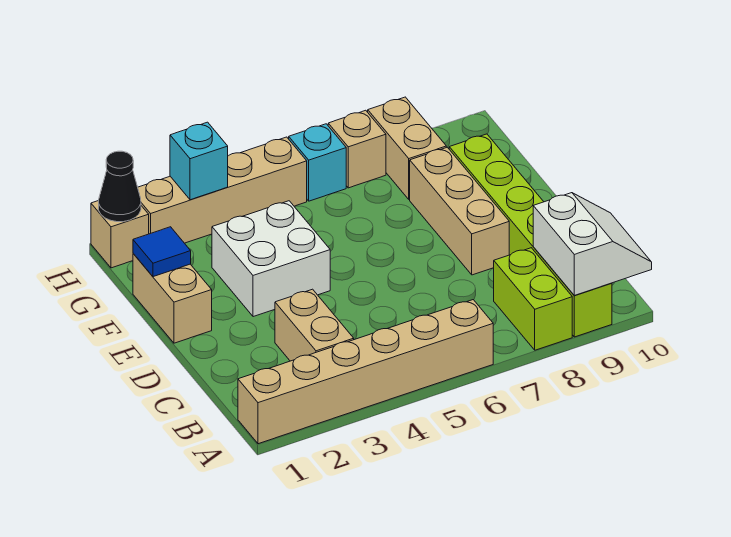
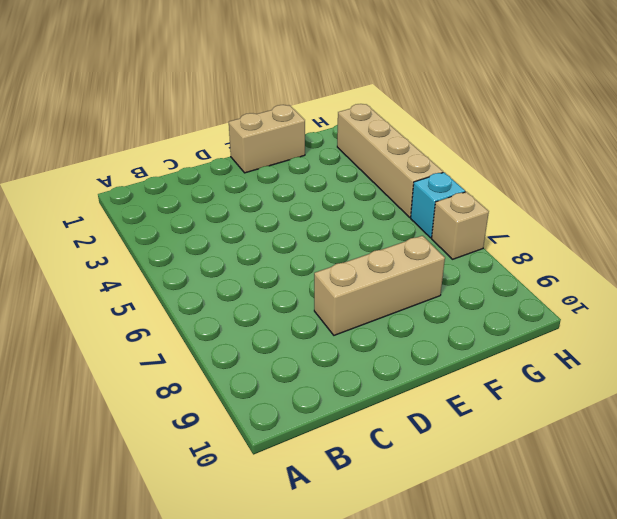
none -> tan 1x6 brick [238,300,493,444]
none -> lime 1x2 brick [494,248,572,350]
none -> lime 1x6 brick [449,134,612,337]

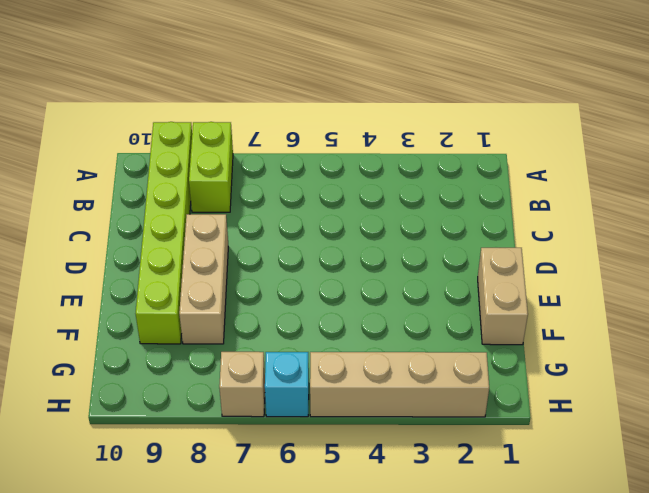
none -> tan 1x6 brick [238,300,493,444]
none -> tan 1x2 brick [275,289,354,361]
none -> white 2x2 brick [212,201,330,317]

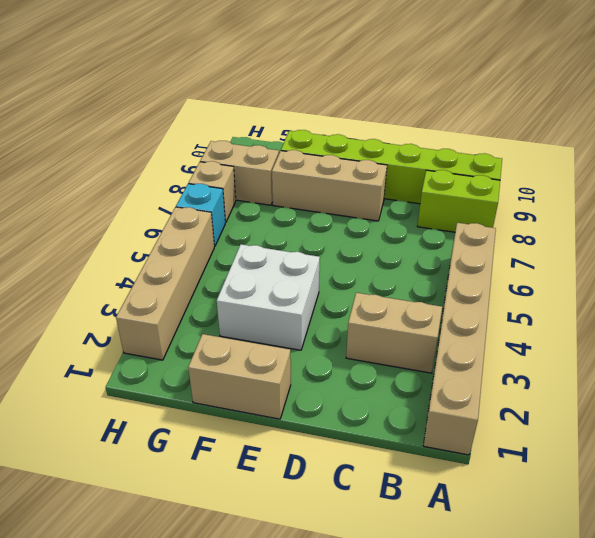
none -> tan 1x1 brick [91,201,149,268]
none -> white 2x2 slope [533,193,652,295]
none -> blue 1x1 tile [133,227,191,277]

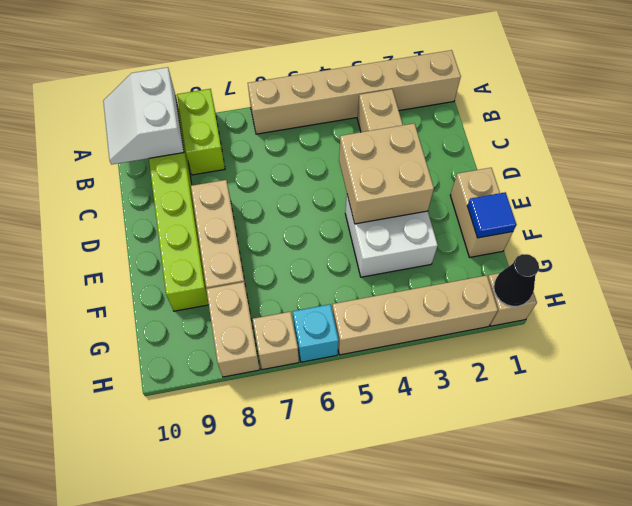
tan 2x2 brick [339,124,434,224] -> none
none -> cyan 1x1 brick [170,122,228,200]

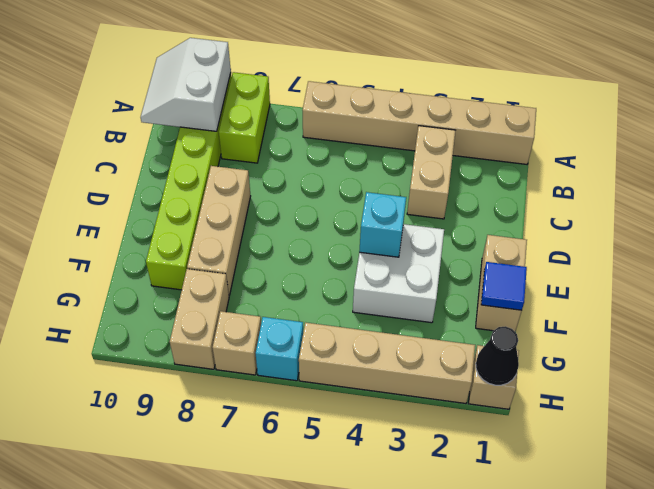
cyan 1x1 brick [359,192,406,257] -> cyan 1x1 brick moved to [170,122,228,200]

